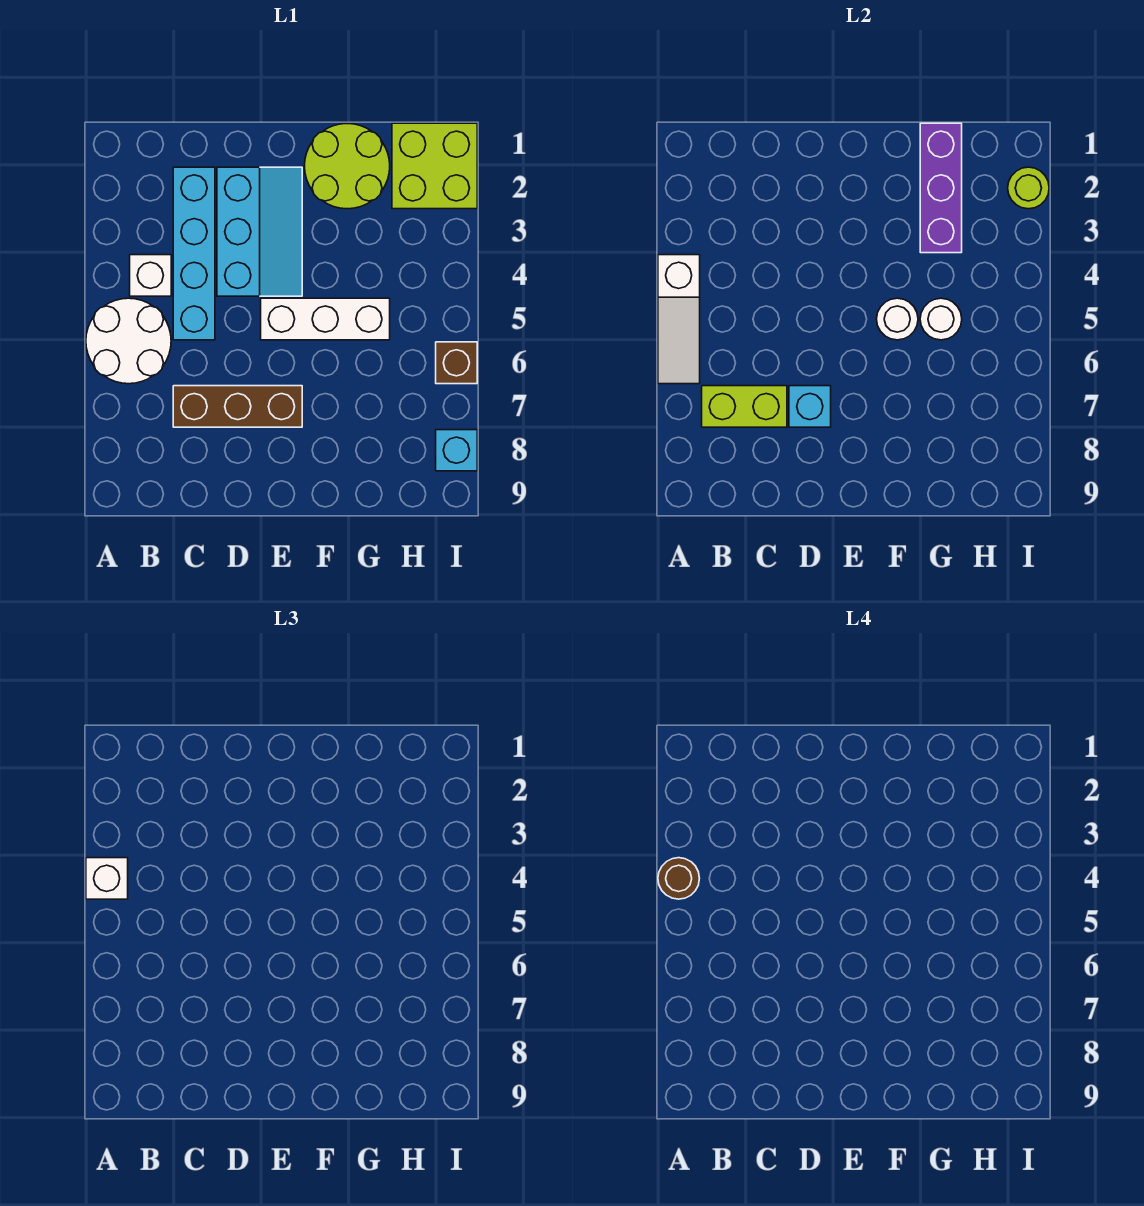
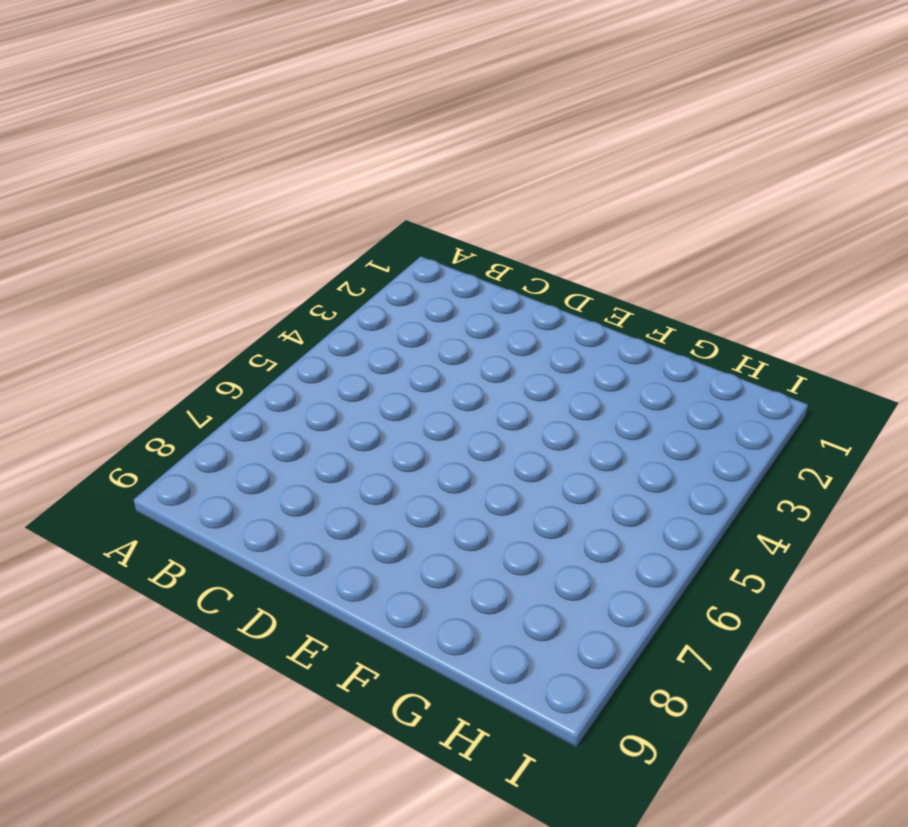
none -> white 2x2 round brick [86,298,171,384]
none -> white 1x1 brick [130,255,171,296]
none -> cyan 1x4 brick [173,167,215,340]

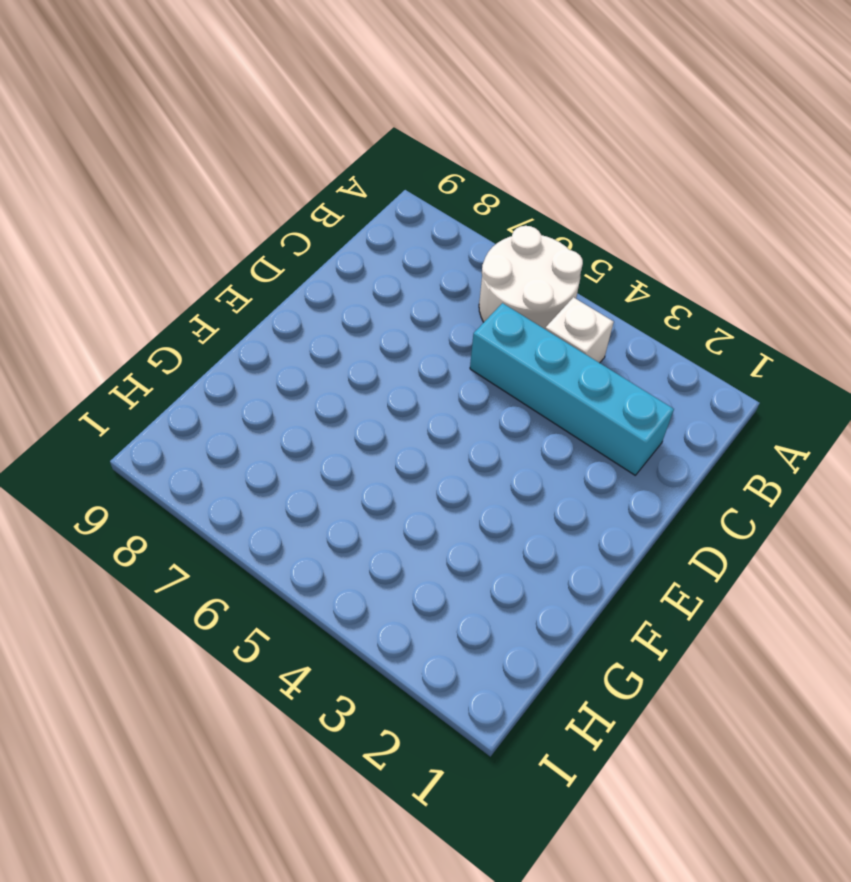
none -> brown 1x3 brick [173,386,302,427]
none -> cyan 2x3 slope [217,167,302,296]
none -> white 1x3 brick [261,298,390,340]

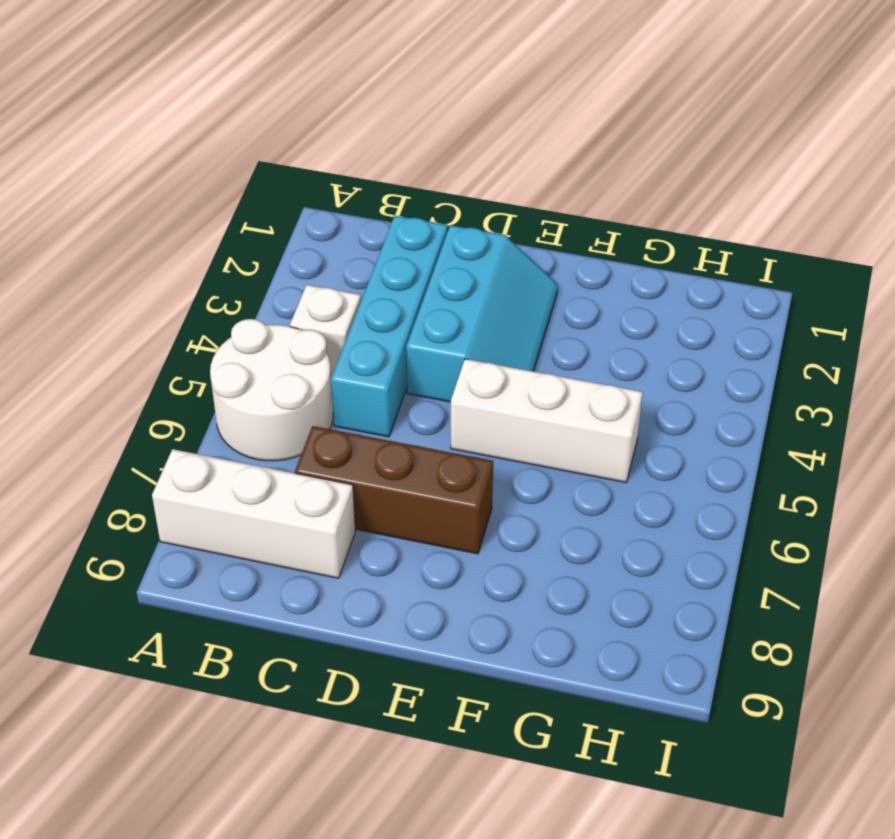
white 1x3 brick [152,449,355,578] -> none
none -> lime 2x2 round brick [305,124,390,209]
none -> lime 2x2 brick [392,123,477,209]
none -> brown 1x1 brick [436,342,477,384]

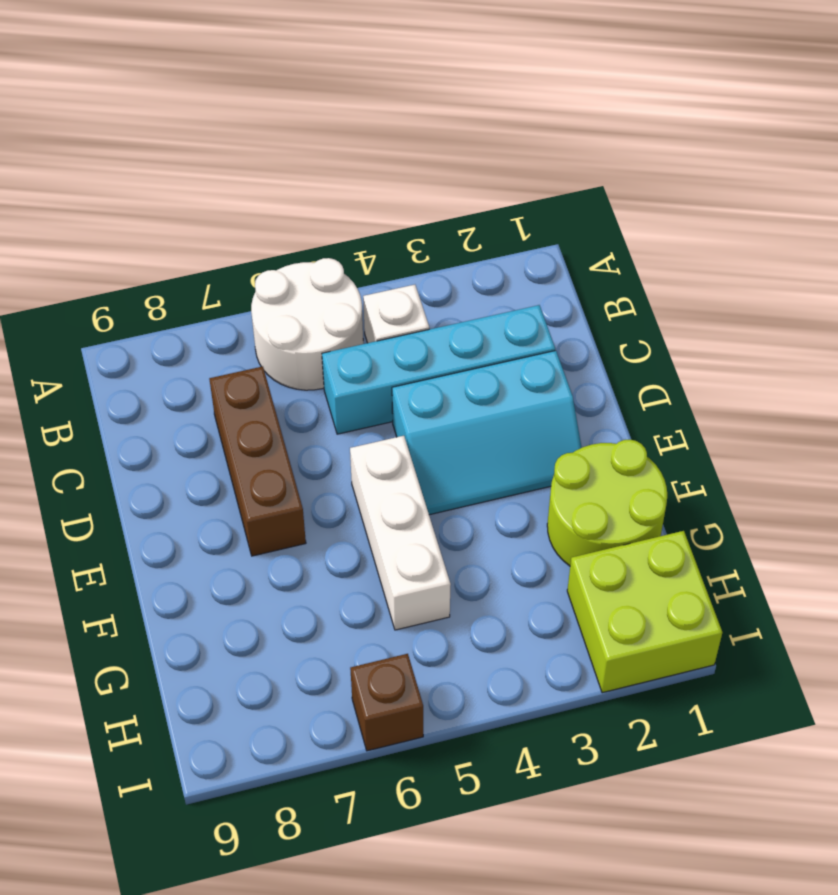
none -> cyan 1x1 brick [436,430,477,471]
none -> white 1x3 slope [658,255,700,384]
none -> lime 1x2 brick [702,386,787,427]

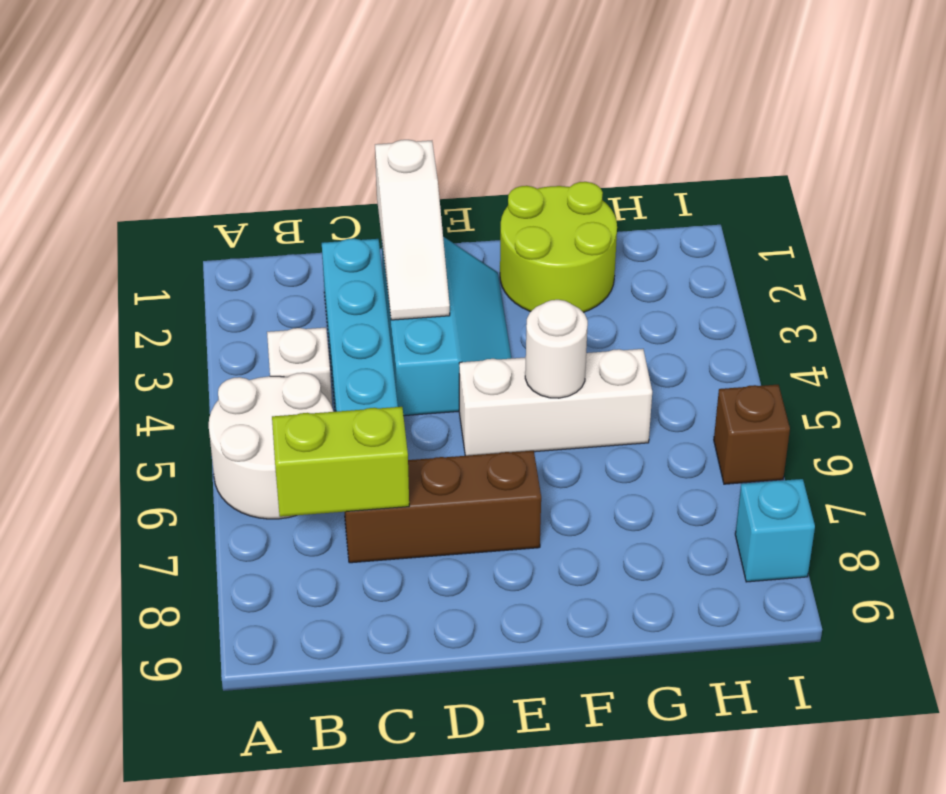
white 1x3 slope [375,140,450,320] -> white 1x3 slope moved to [658,255,700,384]
none -> lime 2x2 brick [392,123,477,209]
none -> cyan 1x1 brick [789,386,831,427]
none -> purple 1x3 brick [920,123,962,253]

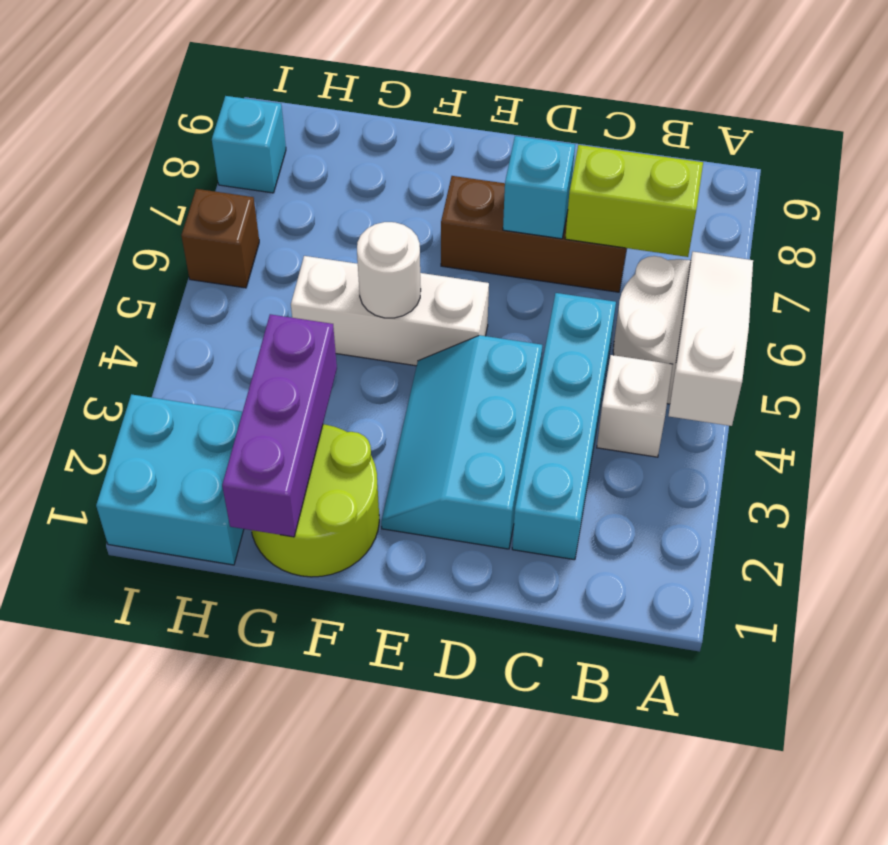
cyan 2x2 brick [96,394,244,565] -> lime 2x2 brick [392,123,477,209]
none -> white 1x1 round brick [920,298,962,340]
none -> lime 1x1 round brick [1008,167,1049,209]
none -> white 1x1 brick [86,858,128,899]

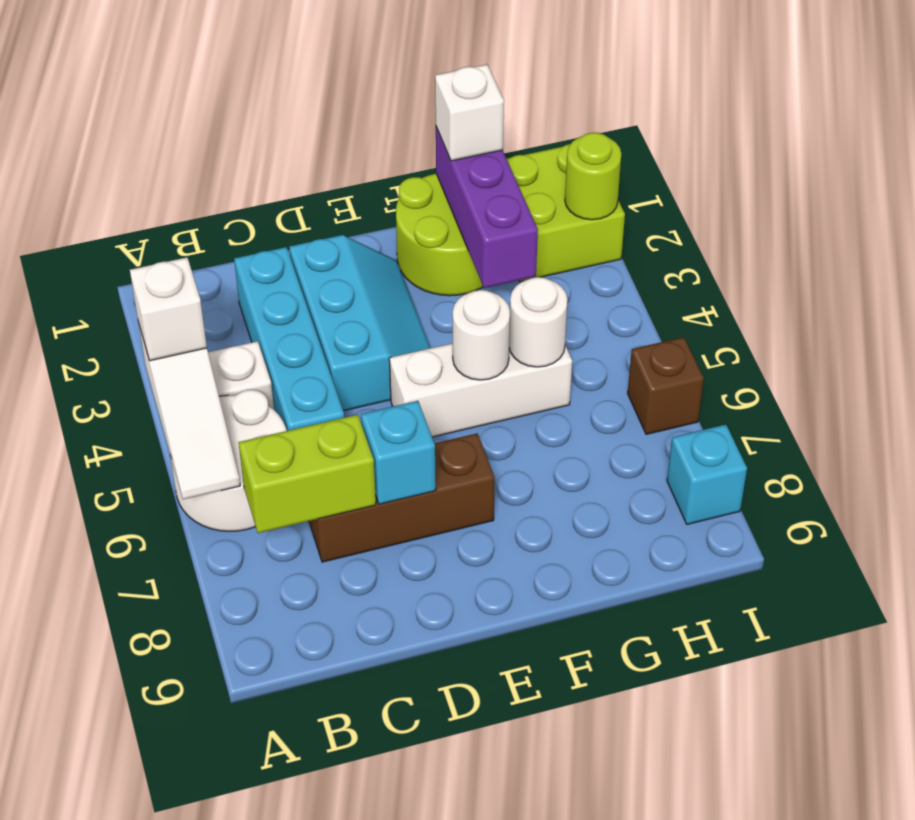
white 1x1 brick [435,64,504,161] -> none
none -> brown 1x1 round brick [658,858,699,899]

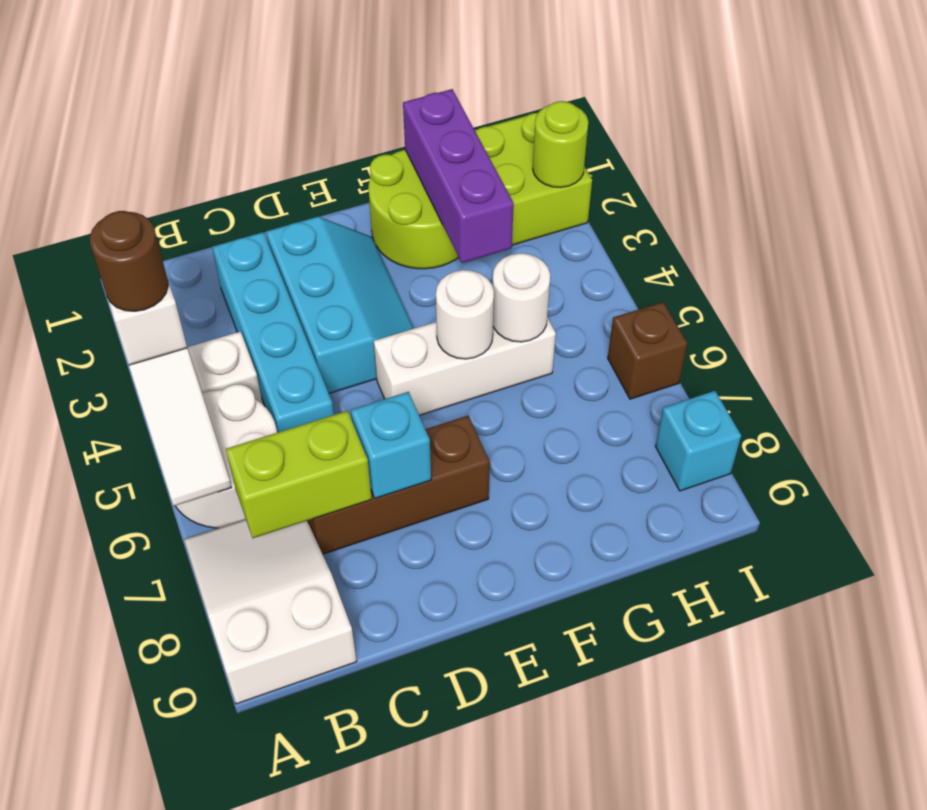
white 2x3 slope [184,519,357,704] -> none

